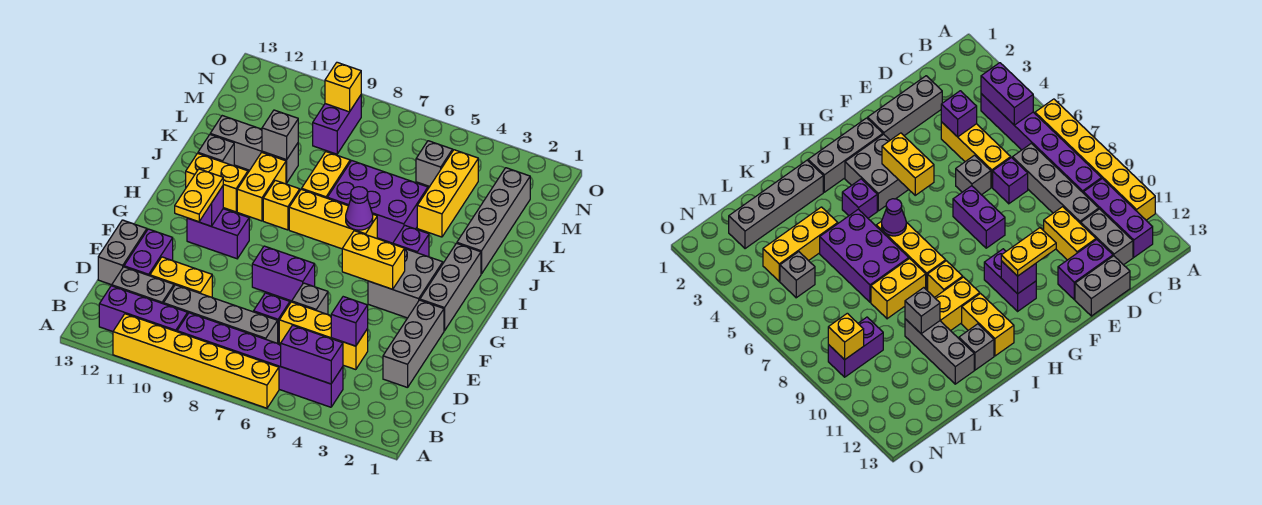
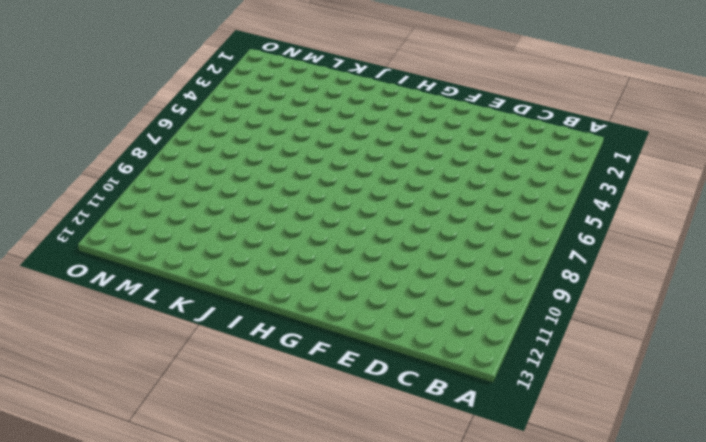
none -> yellow 1x6 brick [113,314,279,408]
none -> purple 1x6 brick [177,313,343,407]
none -> purple 1x3 brick [99,286,188,332]
none -> grey 1x4 brick [164,285,278,344]

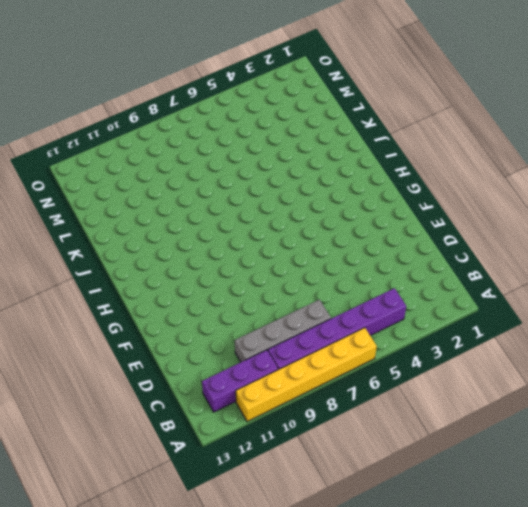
none -> grey 1x2 brick [112,267,174,304]
none -> grey 1x3 brick [383,300,444,388]
none -> yellow 1x3 brick [279,302,368,370]
none -> purple 1x1 brick [254,293,290,342]

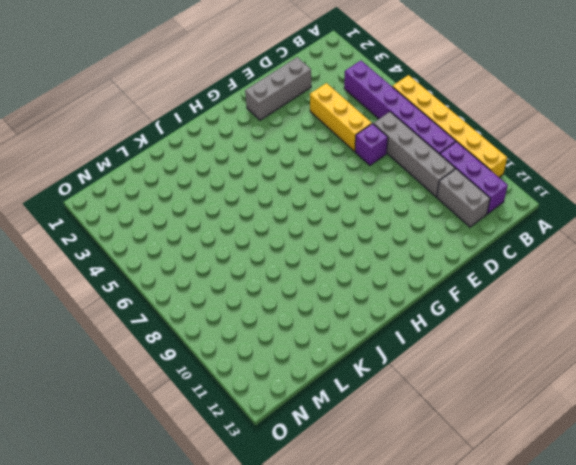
none -> yellow 1x2 brick [150,257,212,297]
none -> purple 1x2 brick [124,229,173,276]
none -> grey 1x2 brick [98,220,147,285]
none -> grey 1x1 brick [292,283,328,314]

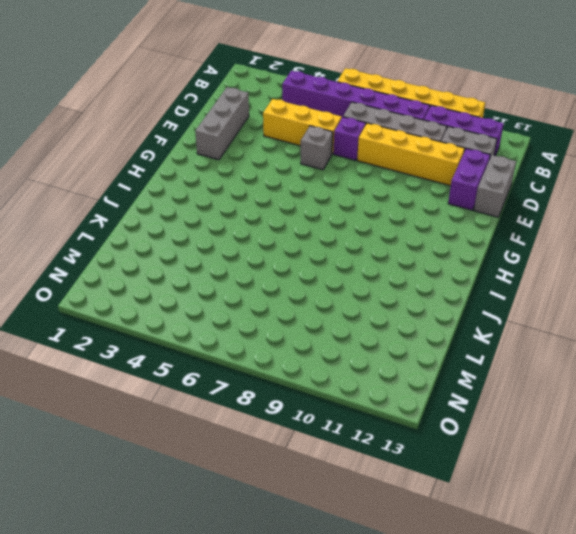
yellow 1x4 brick [357,123,465,186] -> yellow 1x2 brick [150,257,212,297]
none -> purple 1x2 brick [252,246,315,301]
none -> grey 1x3 brick [420,243,481,331]
none -> grey 2x2 brick [368,249,443,318]
none -> purple 1x2 brick [187,209,249,259]

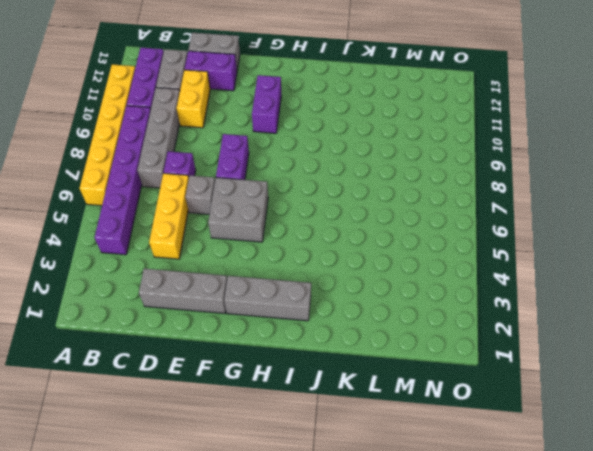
grey 2x2 brick [208,178,268,242] -> grey 2x2 brick moved to [368,249,443,318]
none -> purple 1x1 brick [393,225,429,257]
none -> yellow 1x3 brick [289,189,377,249]
none -> yellow 1x1 brick [263,180,300,230]
none -> yellow 1x2 brick [237,152,286,221]

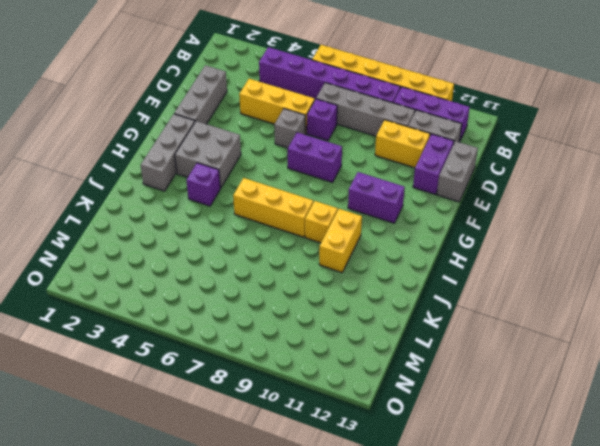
none -> yellow 1x2 brick [186,153,248,212]
none -> grey 1x4 brick [457,168,530,274]
none -> purple 2x3 brick [327,161,428,243]
none -> yellow 1x2 brick [302,152,350,198]

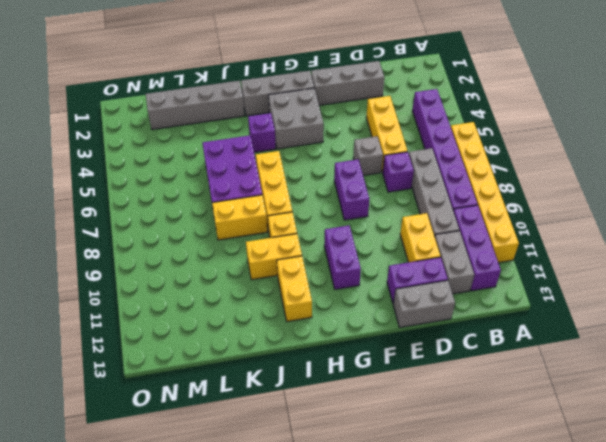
none -> grey 1x1 brick [198,135,234,166]
none -> yellow 1x3 brick [417,150,478,237]
none -> grey 1x3 brick [210,116,298,183]
none -> grey 1x1 brick [416,141,453,186]

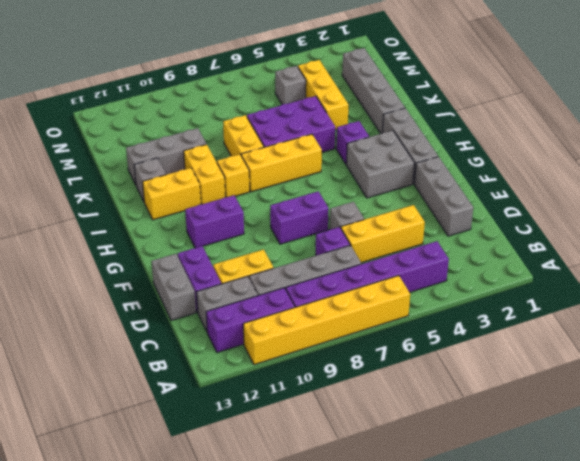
none -> purple 1x2 brick [313,95,361,154]
none -> purple 1x2 brick [281,325,343,384]
none -> purple 1x1 brick [331,297,368,346]
none -> yellow 1x2 brick [342,231,405,289]

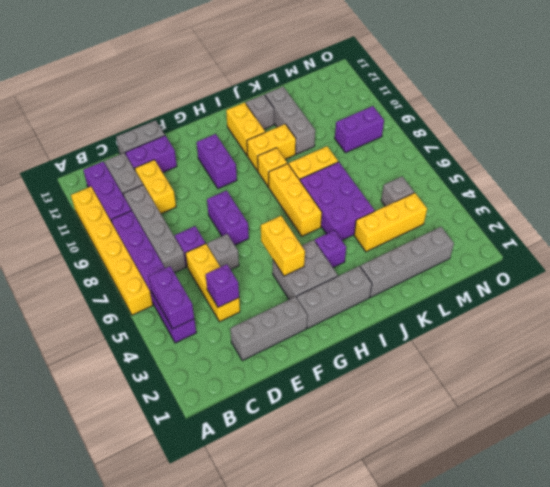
none -> purple 1x1 brick [188,186,223,226]
none -> purple 1x1 cone [346,187,373,230]
none -> grey 1x1 brick [262,110,298,160]
none -> yellow 1x1 brick [325,62,361,112]

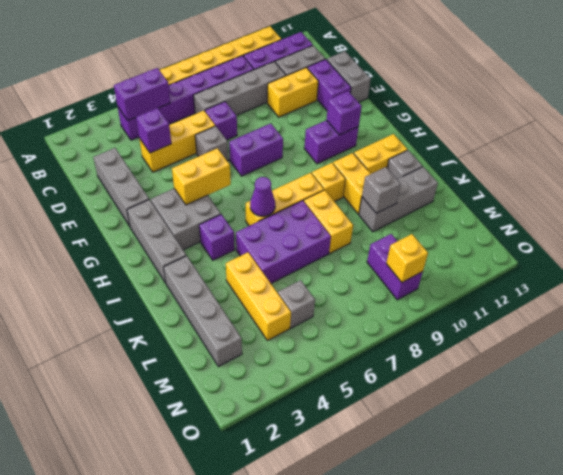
none -> yellow 1x2 plate [175,169,223,222]

